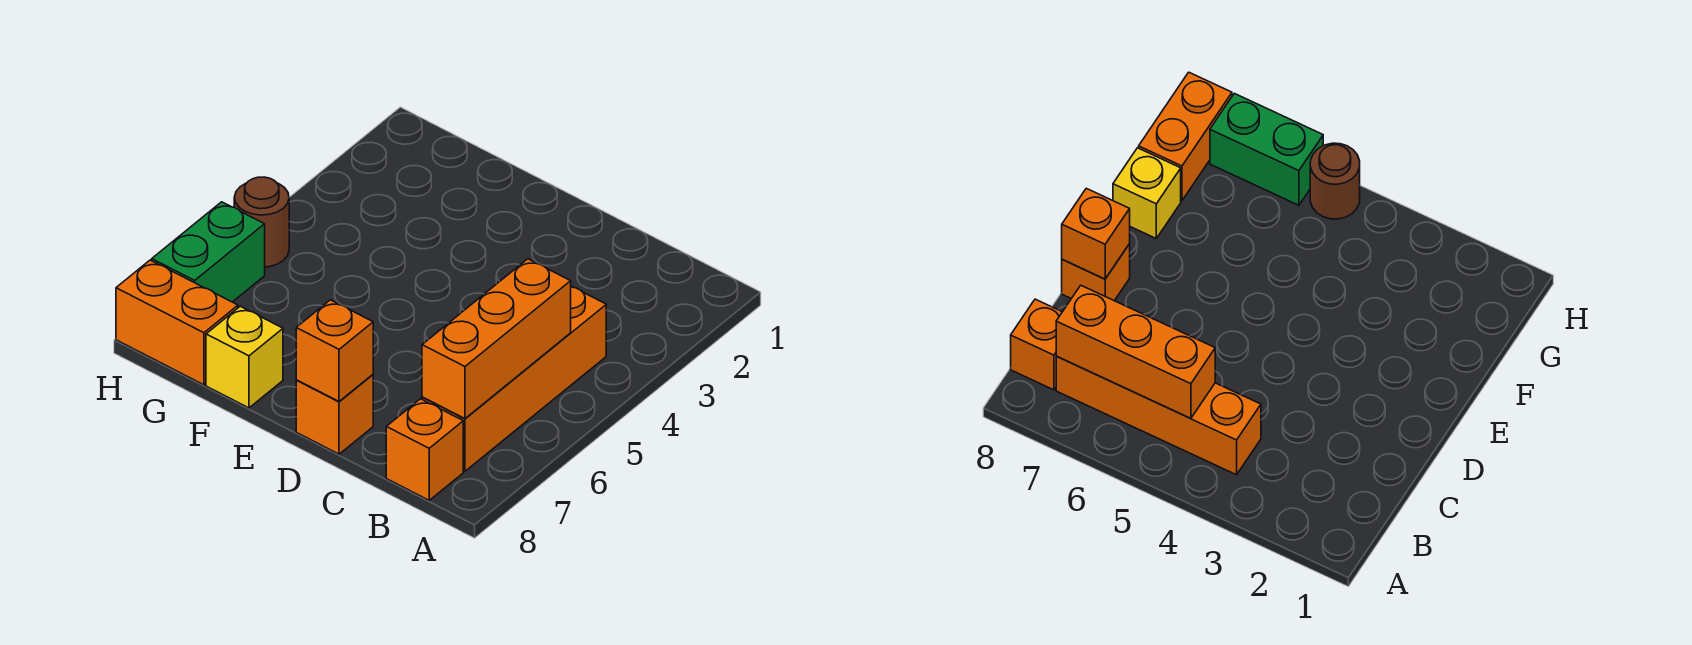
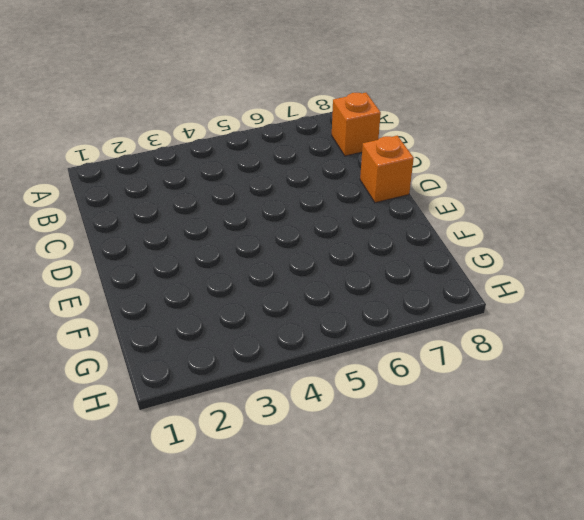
none -> orange 1x4 brick [422,286,606,471]
none -> yellow 1x1 brick [206,306,283,408]

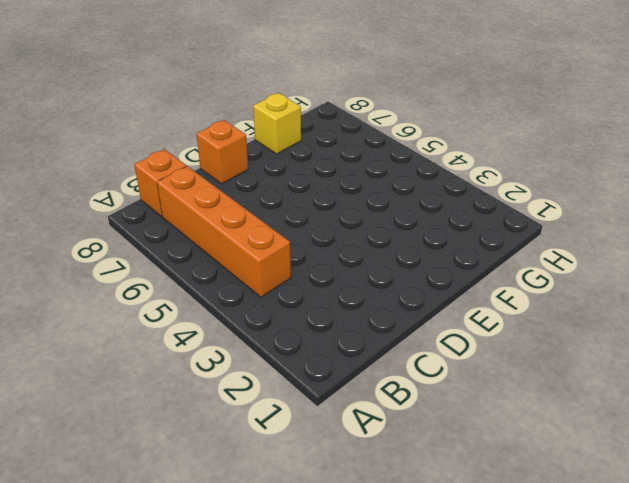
none -> orange 1x2 brick [116,260,238,385]
none -> brown 1x1 round brick [234,177,289,267]

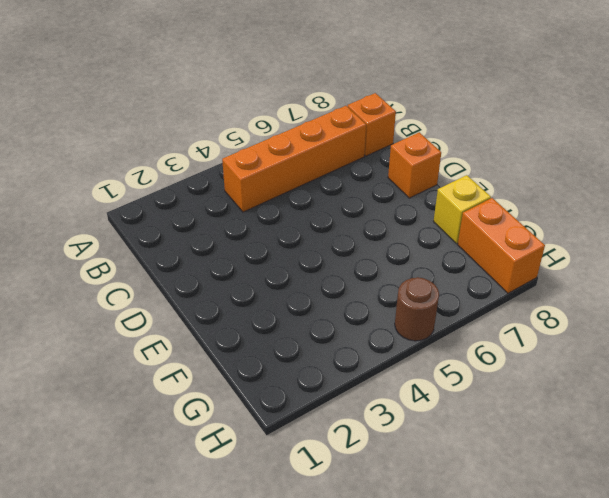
none -> green 1x2 brick [152,202,265,302]
none -> orange 1x3 brick [422,259,571,419]

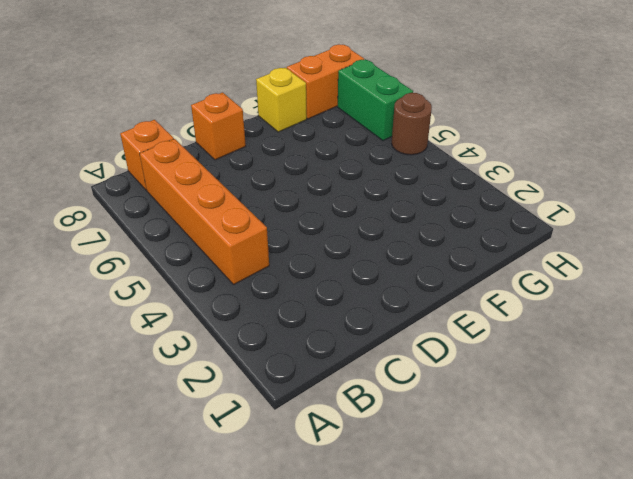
none -> orange 1x3 brick [422,259,571,419]
none -> orange 1x1 brick [296,300,373,401]

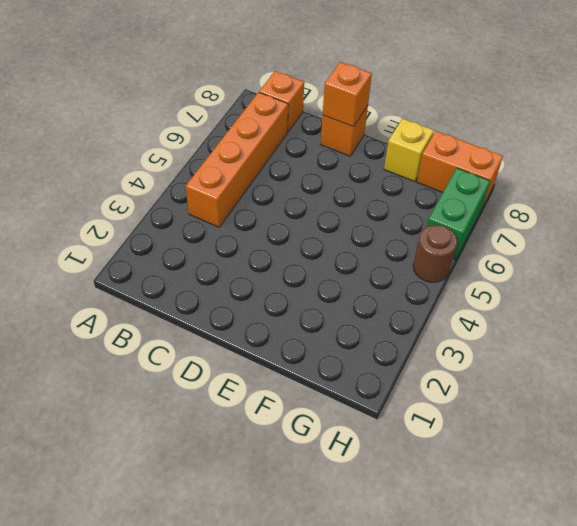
none -> orange 1x3 brick [422,259,571,419]

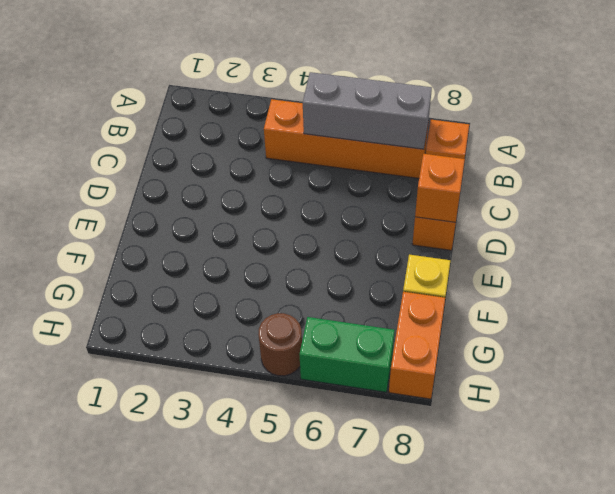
grey 1x3 brick [303,72,432,149] -> orange 1x3 brick [422,259,571,419]

